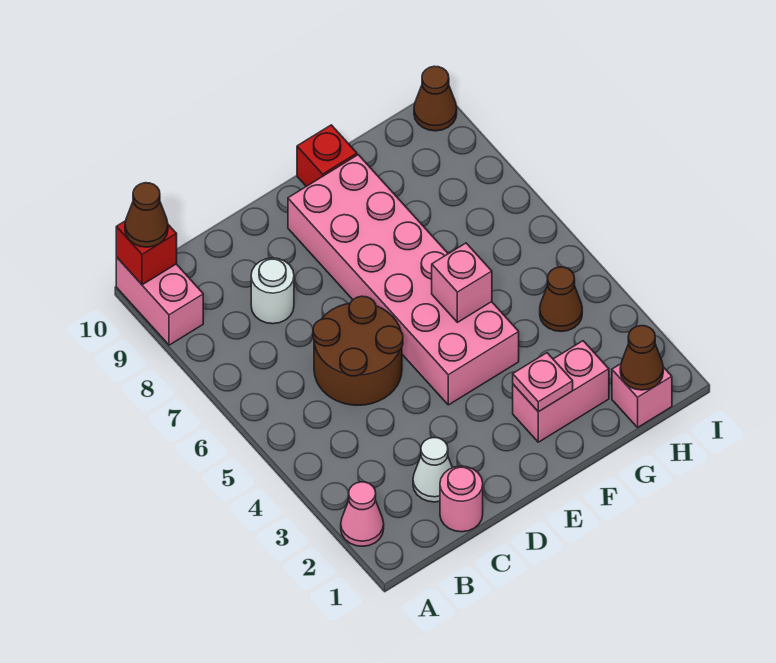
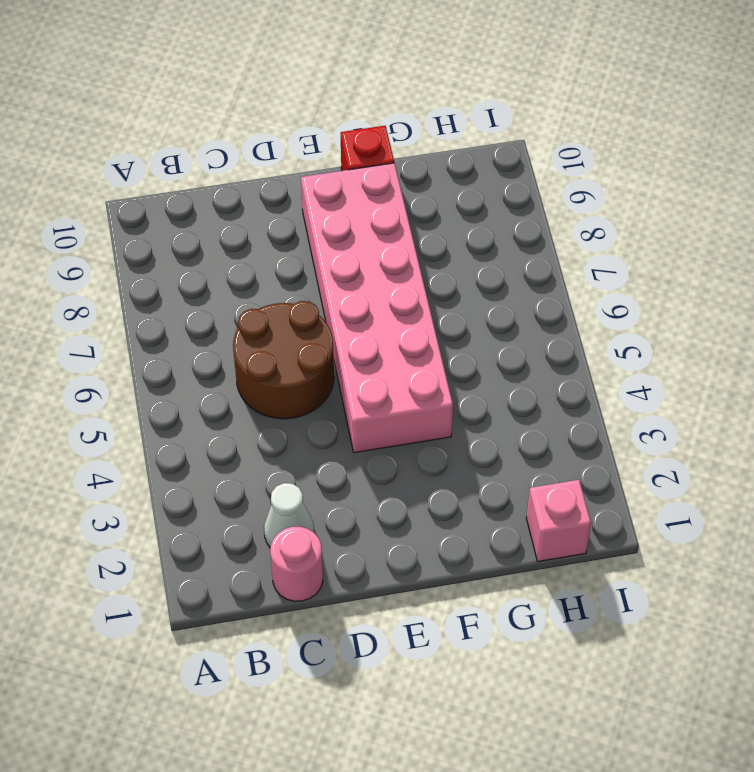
none -> pink 1x1 cone [341,482,384,546]
none -> pink 1x2 brick [116,257,203,345]
none -> white 1x1 round brick [251,258,294,324]

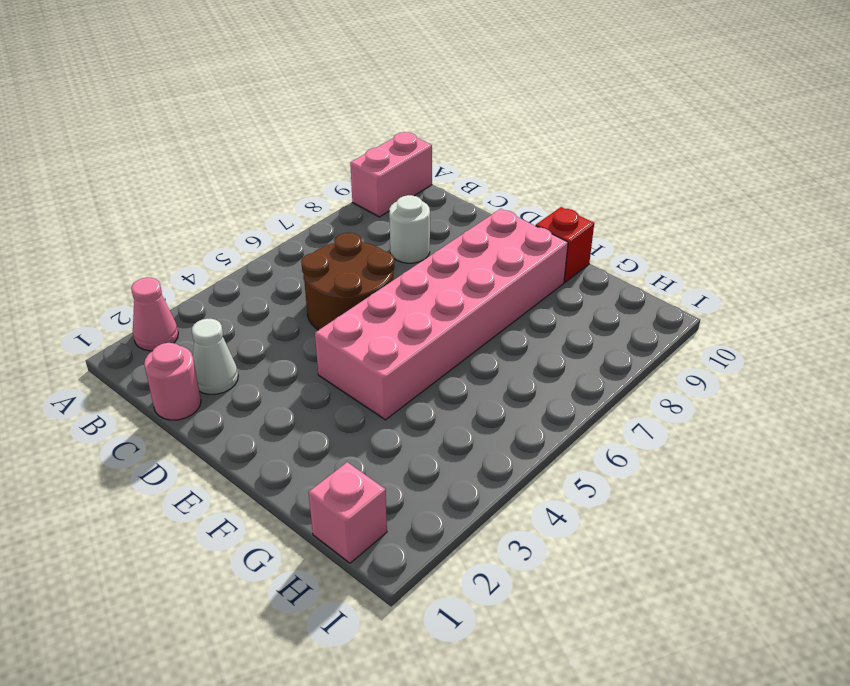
none -> pink 1x2 brick [513,341,609,442]
none -> brown 1x1 cone [540,267,582,332]
none -> brown 1x1 cone [414,66,457,131]

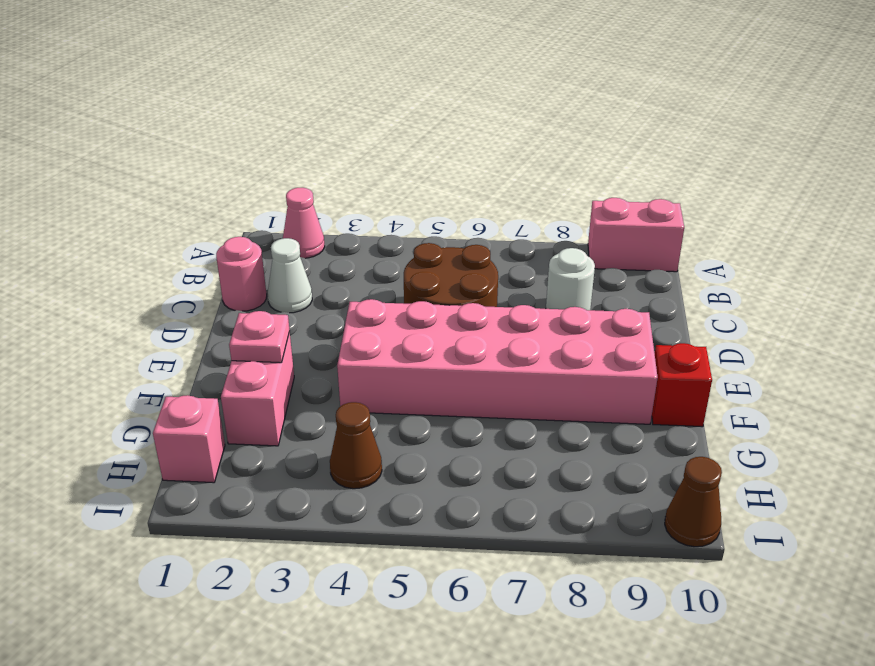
none -> red 1x1 brick [116,221,177,285]
none -> pink 1x1 brick [432,243,492,322]
none -> brown 1x1 cone [620,326,663,390]

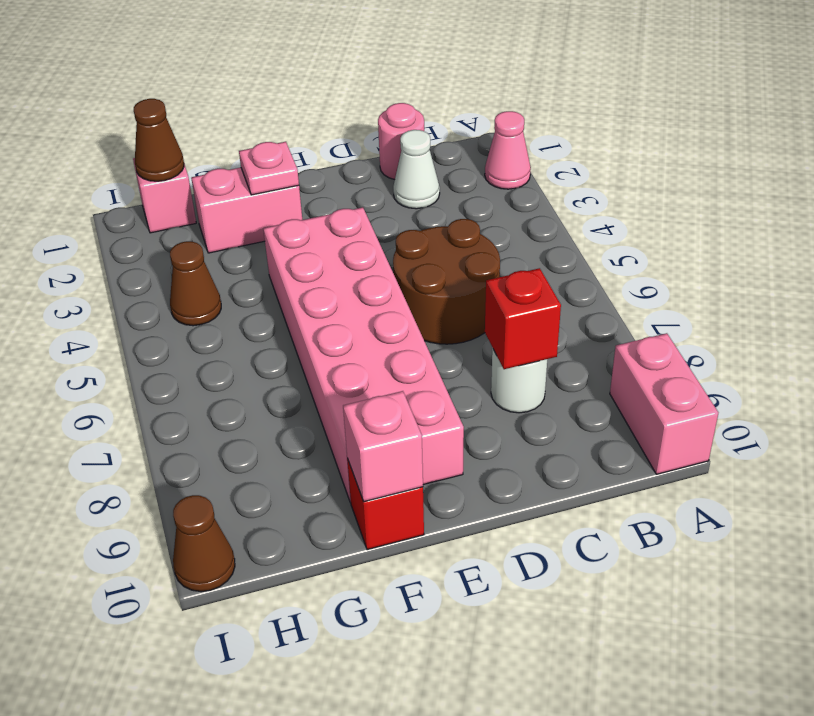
red 1x1 brick [485,268,561,369] -> red 1x1 brick moved to [116,221,177,285]
pink 1x1 brick [343,391,423,502] -> pink 1x1 brick moved to [432,243,492,322]
none -> brown 1x1 cone [125,183,168,247]

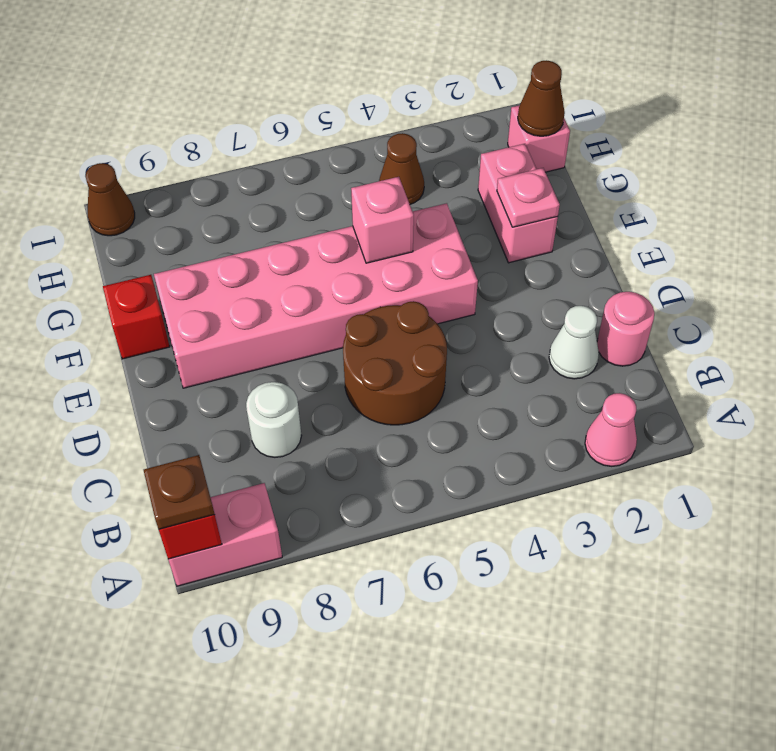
brown 1x1 plate [144,455,215,529] -> brown 1x1 cone [125,183,168,247]

